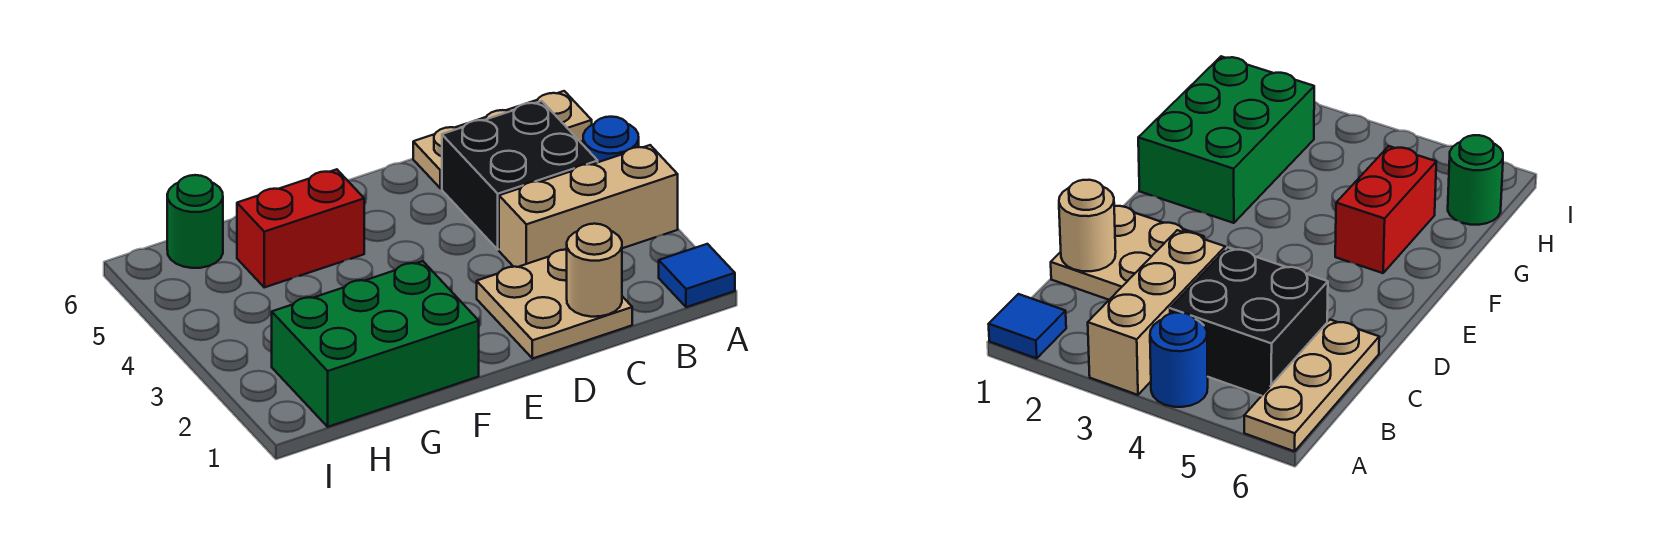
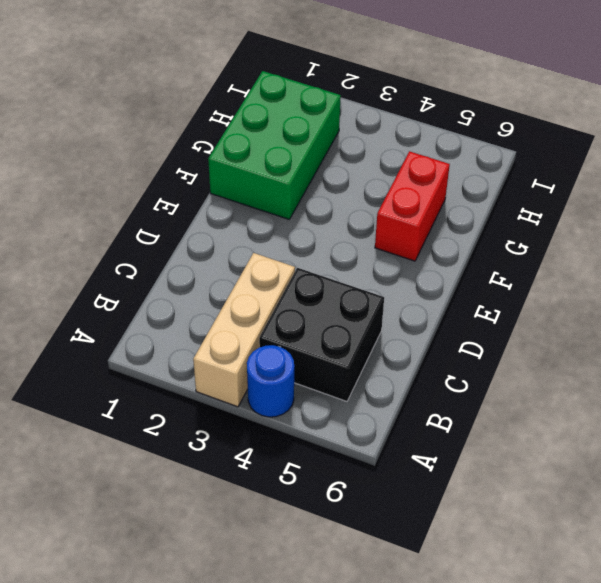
none -> blue 1x1 tile [659,244,735,307]
none -> tan 1x3 plate [413,91,592,189]

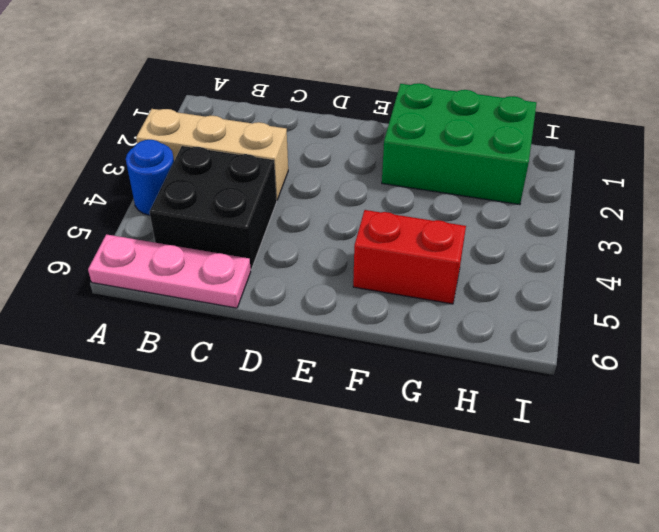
pink 1x3 plate [88,234,251,308] -> tan 1x3 plate [413,91,592,189]
none -> blue 1x1 tile [659,244,735,307]
none -> tan 2x2 plate [477,250,632,359]

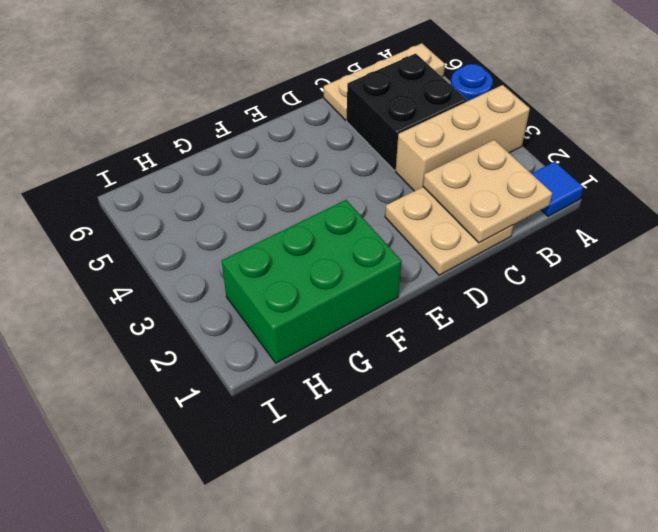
tan 2x2 plate [423,140,552,243] -> tan 1x1 round brick [567,224,622,317]
none -> red 1x2 brick [237,169,364,287]
none -> green 1x1 round brick [167,175,223,268]

